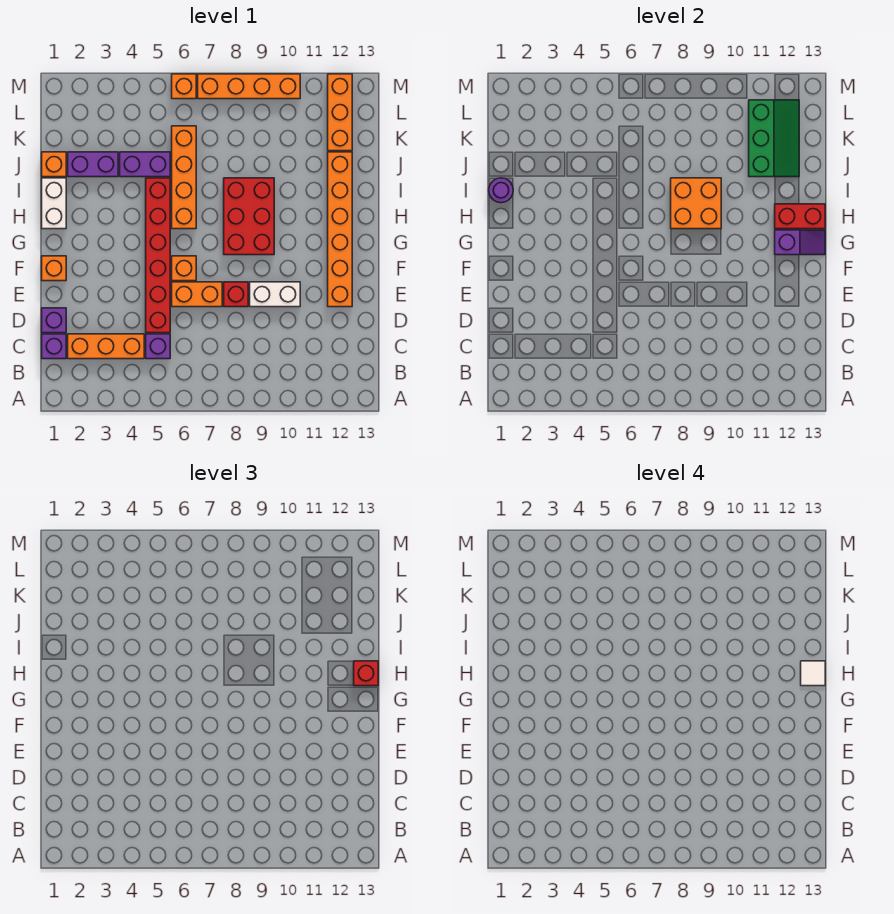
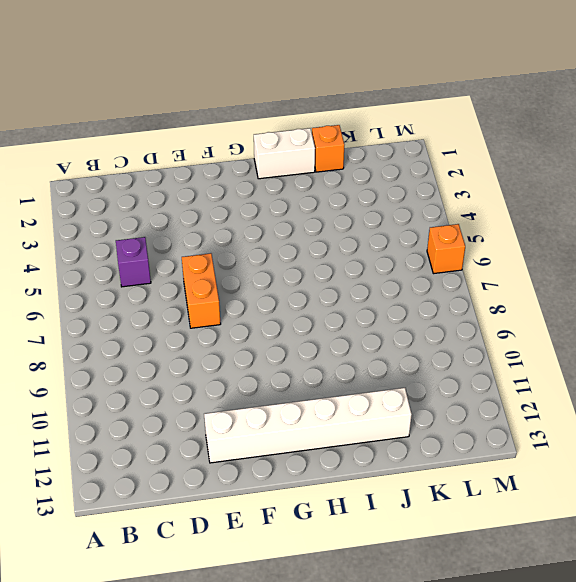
white 1x6 brick [204,388,412,463] -> orange 1x6 brick [328,152,352,307]
none -> purple 1x1 brick [42,334,66,359]
none -> orange 1x3 brick [68,334,144,359]
none -> purple 1x1 brick [42,308,66,333]

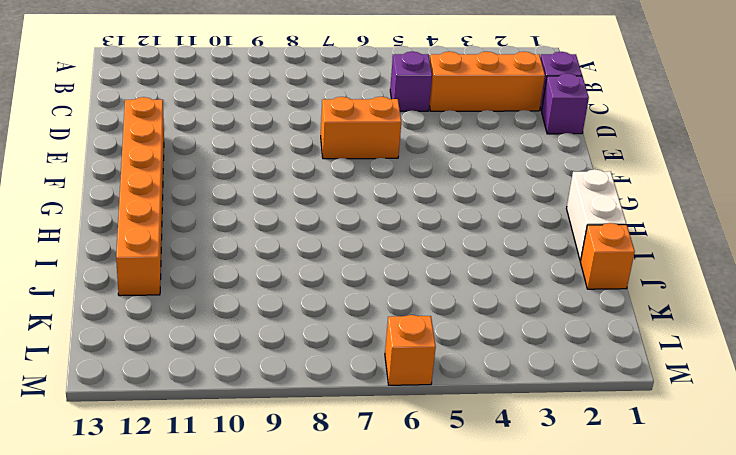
none -> red 1x6 brick [146,178,170,333]
none -> red 1x1 brick [224,282,248,307]
none -> white 1x2 brick [250,282,300,307]

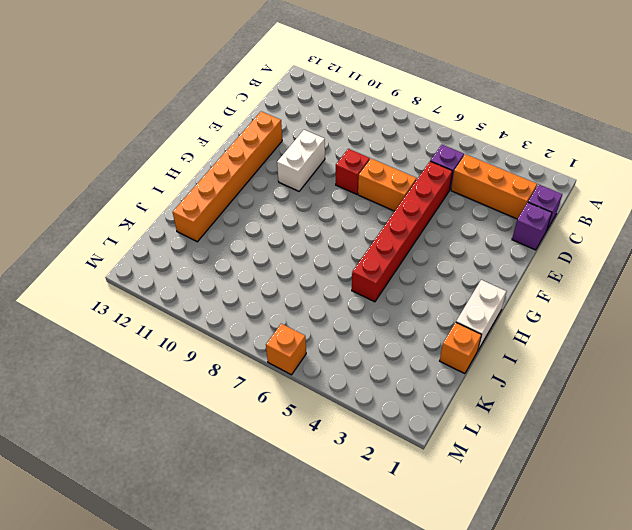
white 1x2 brick [277,130,325,191] -> white 1x2 brick turned to [250,282,300,307]
none -> orange 1x1 brick [42,256,66,281]
none -> orange 1x1 brick [172,256,196,281]
none -> red 2x3 brick [224,178,274,255]

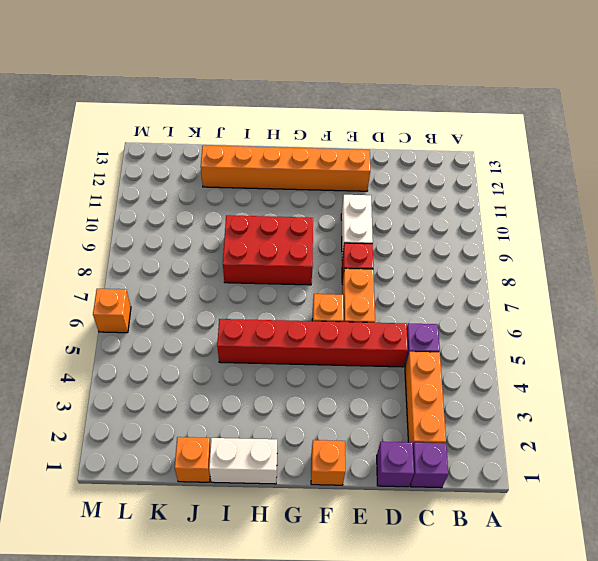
none -> orange 1x4 brick [172,126,196,229]
none -> purple 1x2 brick [68,152,118,177]
none -> purple 1x2 brick [120,152,170,177]

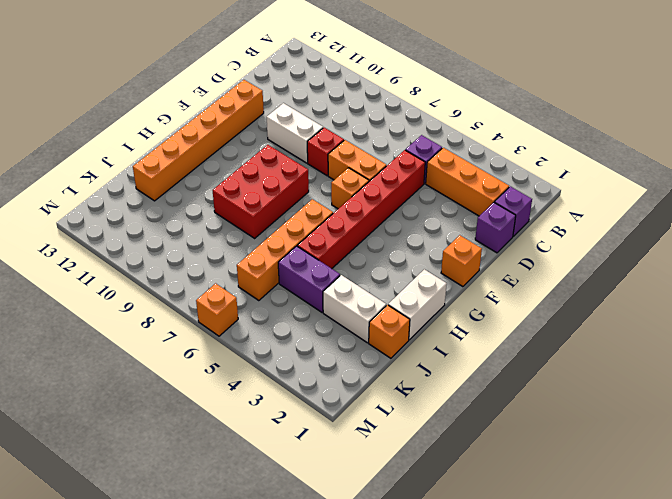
white 1x2 brick [323,275,386,343] -> purple 1x2 brick [68,152,118,177]
none -> orange 1x3 brick [328,74,352,151]
none -> orange 1x4 brick [198,74,300,99]
none -> purple 1x2 slope [775,230,825,255]

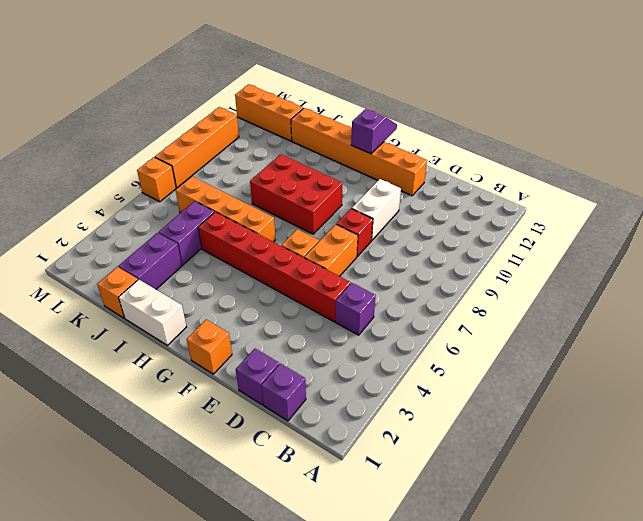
none -> orange 1x3 brick [68,334,144,359]
none -> orange 2x2 brick [671,178,721,229]
none -> red 1x2 brick [775,204,825,229]

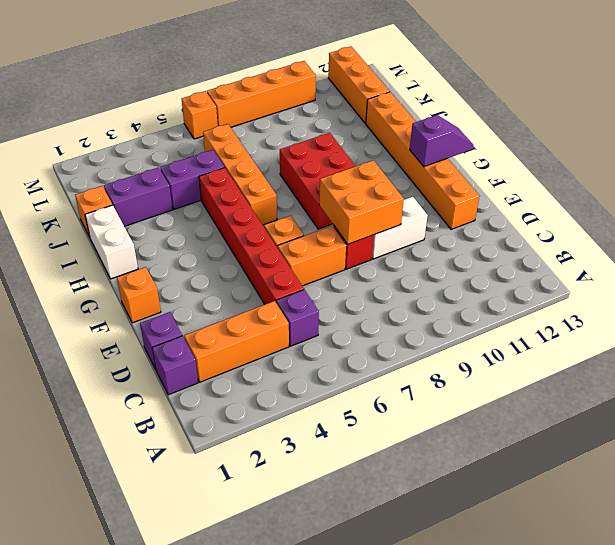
orange 2x2 brick [319,160,404,244] -> orange 2x2 brick moved to [671,178,721,229]
none -> red 1x2 brick [775,204,825,229]
none -> purple 1x1 round brick [489,178,513,203]
none -> green 2x3 slope [749,100,799,177]

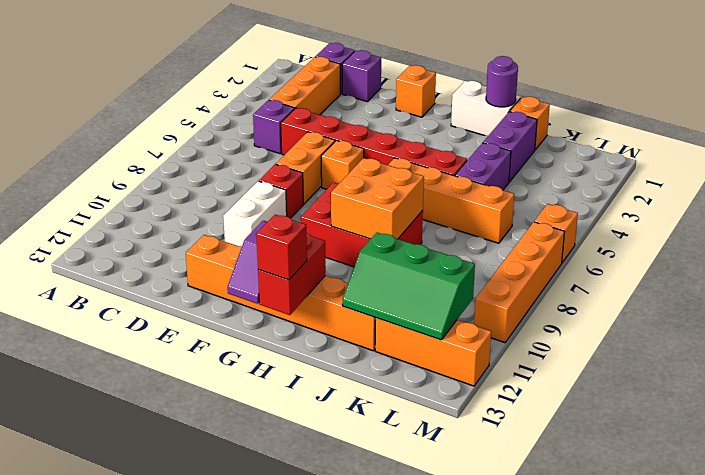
none -> white 1x1 tile [801,661,825,686]

